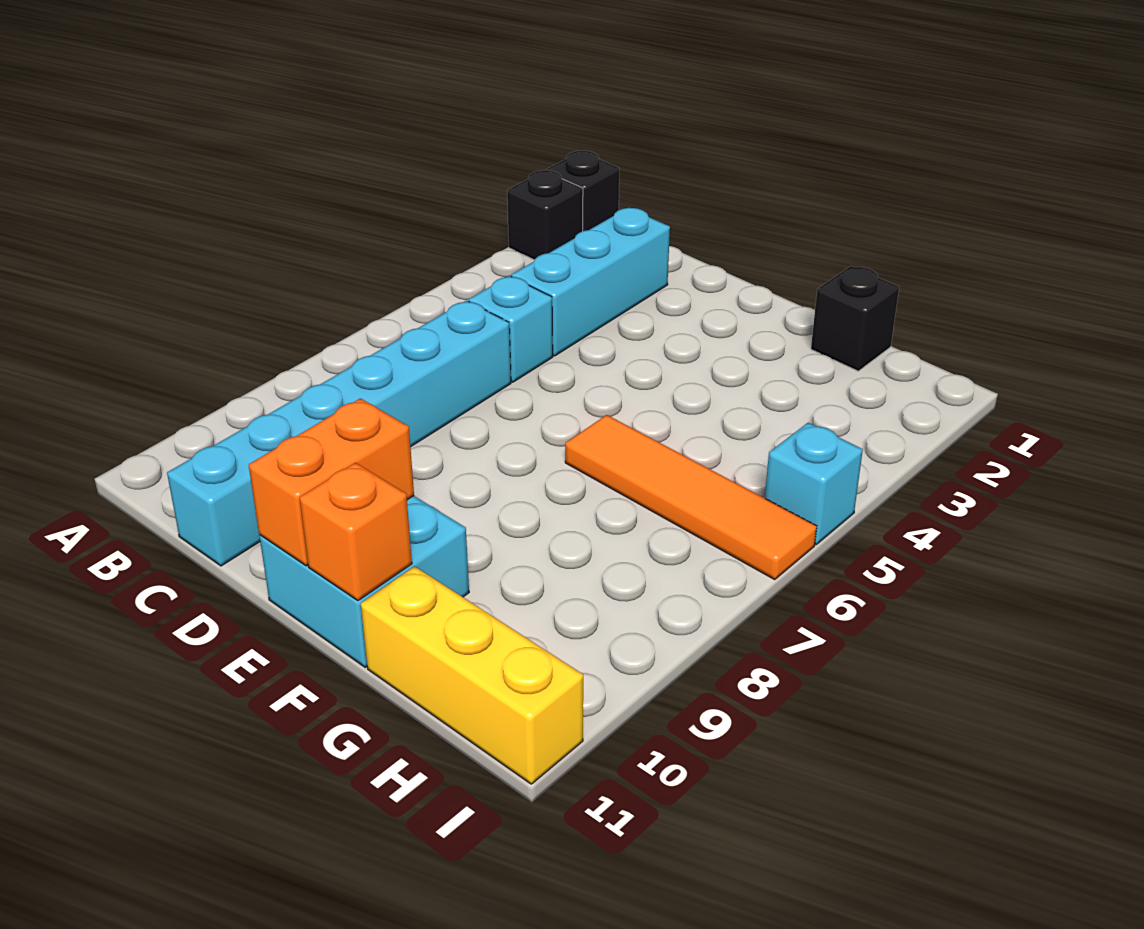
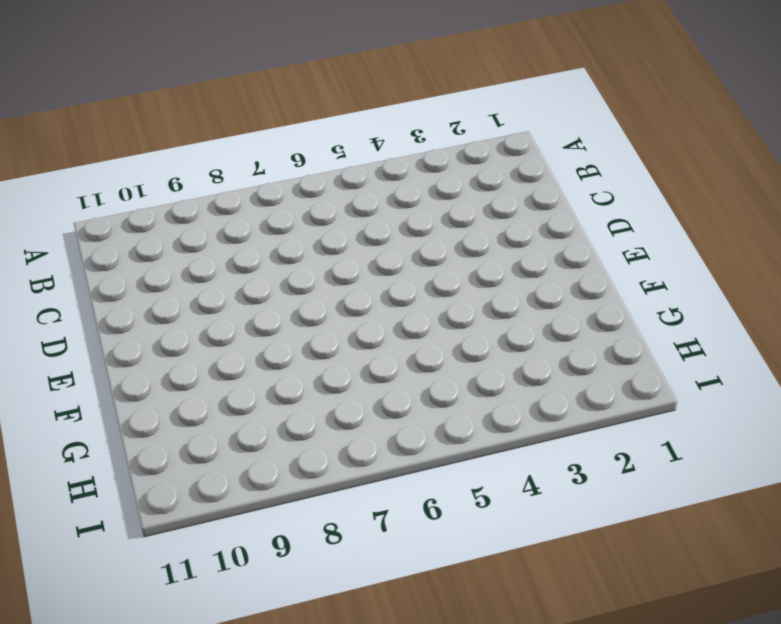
none -> black 1x1 brick [546,151,619,231]
none -> black 1x1 brick [507,170,583,260]
none -> cyan 1x3 brick [511,208,670,356]

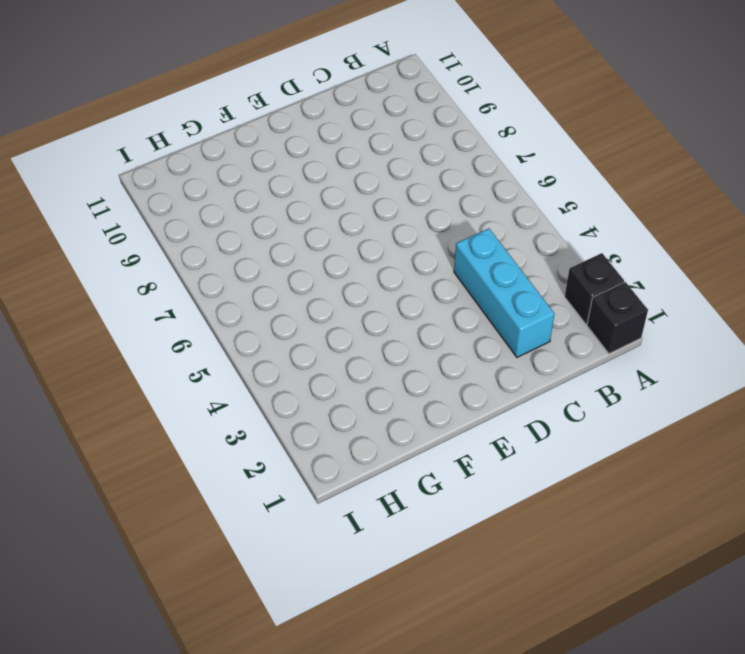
none -> cyan 1x1 brick [469,276,553,382]
none -> cyan 1x6 brick [167,301,511,566]
none -> cyan 2x2 brick [259,496,469,667]

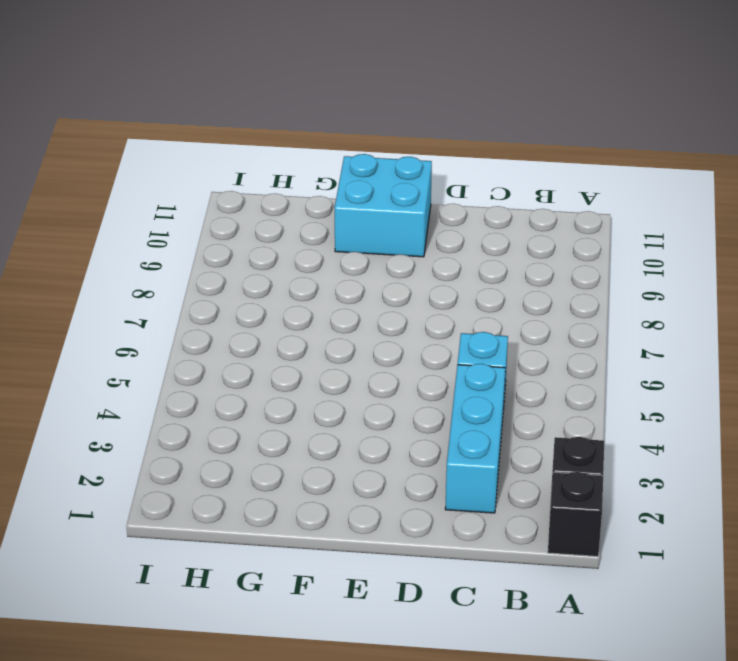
none -> cyan 1x6 brick [167,301,511,566]
none -> orange 1x4 tile [565,415,817,579]
none -> black 1x1 brick [811,266,899,371]

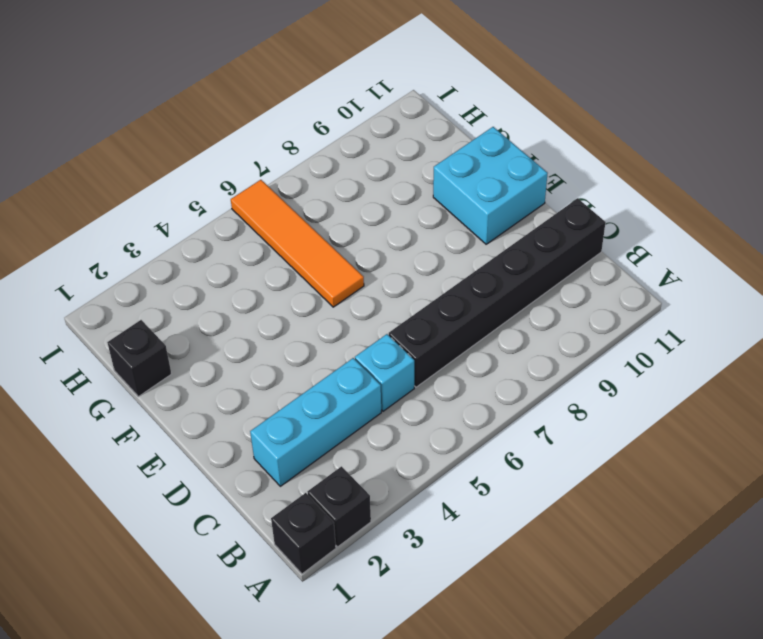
black 1x6 brick [389,198,606,387] -> cyan 1x6 brick [167,301,511,566]
none -> yellow 1x3 brick [361,566,583,784]
none -> cyan 1x1 brick [765,423,863,544]
none -> orange 1x2 brick [249,398,414,566]

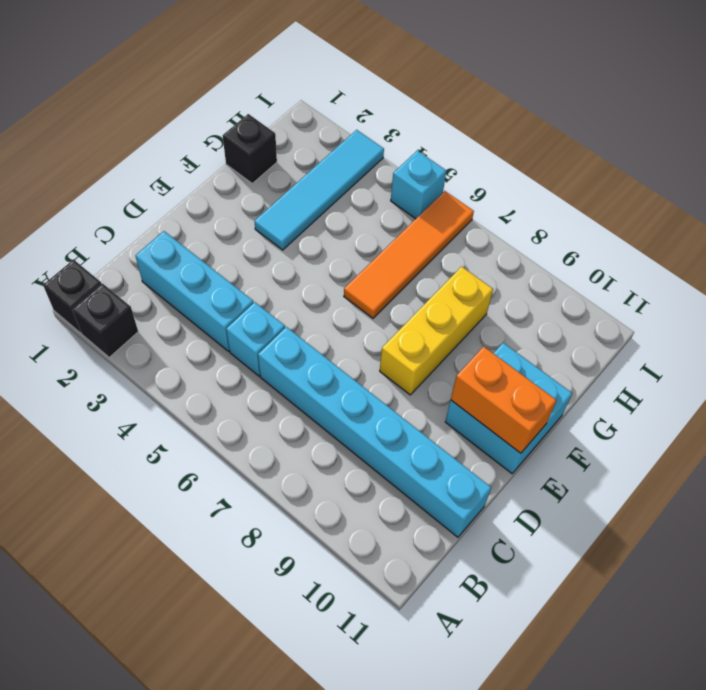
yellow 1x3 brick [380,267,493,395] -> yellow 1x3 brick moved to [361,566,583,784]
cyan 1x4 tile [254,130,384,250] -> none
none -> orange 1x1 brick [300,463,412,601]

